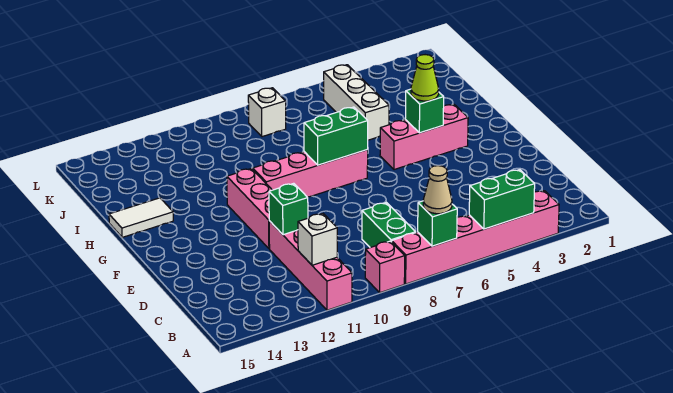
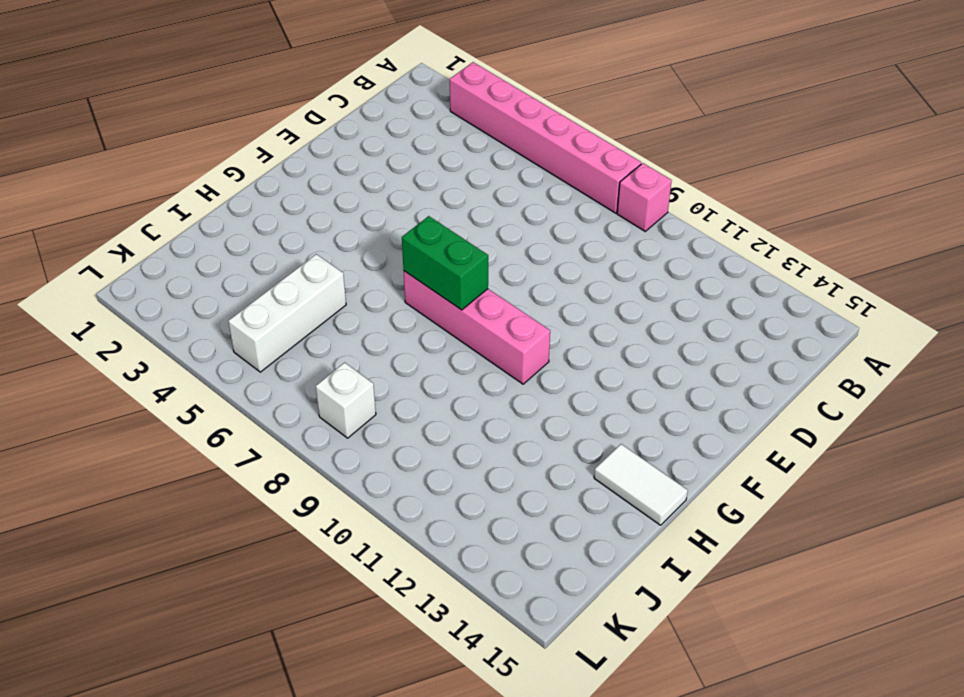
none -> pink 1x4 brick [269,221,352,310]
none -> green 1x2 brick [362,202,416,248]
none -> pink 1x3 brick [227,168,272,249]

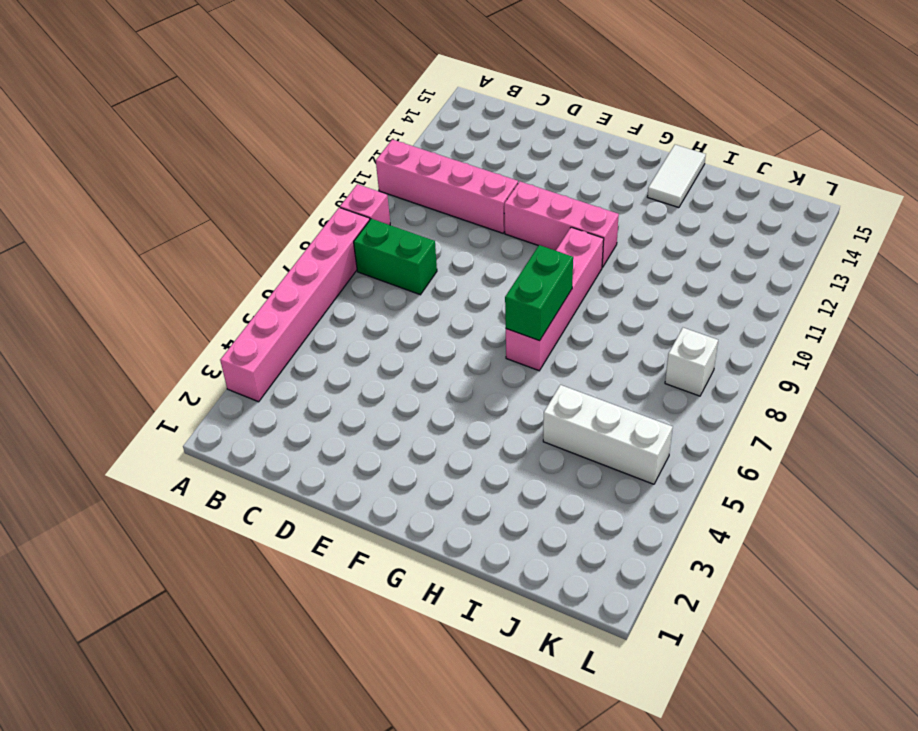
none -> pink 1x3 brick [380,104,468,170]
none -> green 1x2 brick [469,170,535,229]
none -> green 1x1 brick [418,201,457,246]

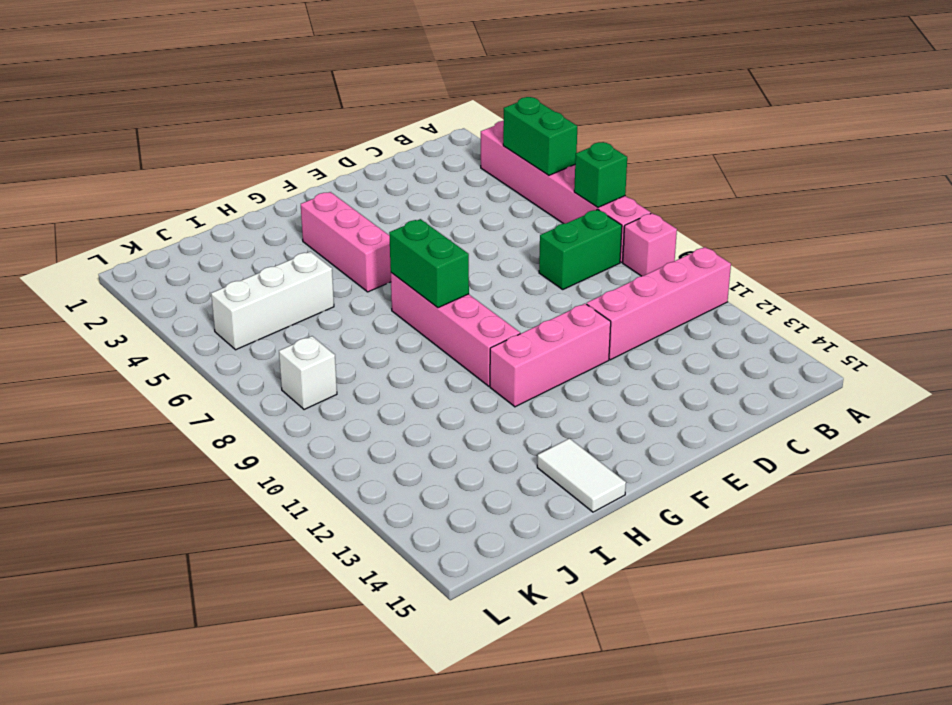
none -> white 1x1 brick [298,214,337,265]
none -> green 1x1 brick [269,183,308,235]
none -> green 1x1 brick [405,89,444,133]

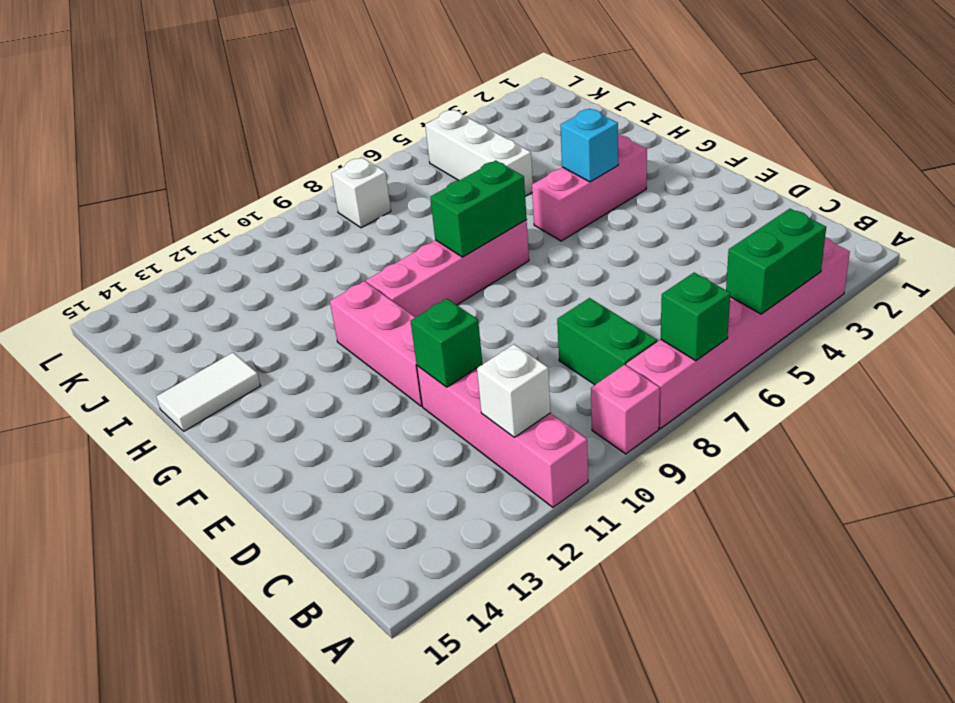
cyan 1x1 brick [560,109,618,182] -> green 1x1 brick [405,89,444,133]
none -> tan 1x1 cone [423,166,452,214]
none -> lime 1x1 cone [411,55,439,101]

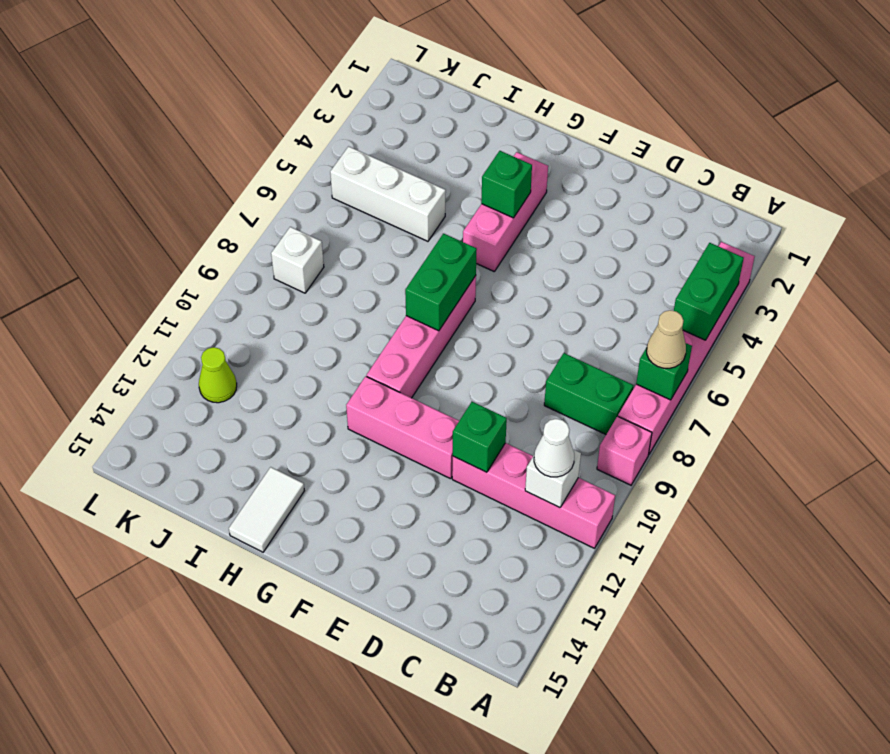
white 1x1 cone [534,419,574,477] -> none
lime 1x1 cone [199,347,237,403] -> lime 1x1 cone moved to [411,55,439,101]

